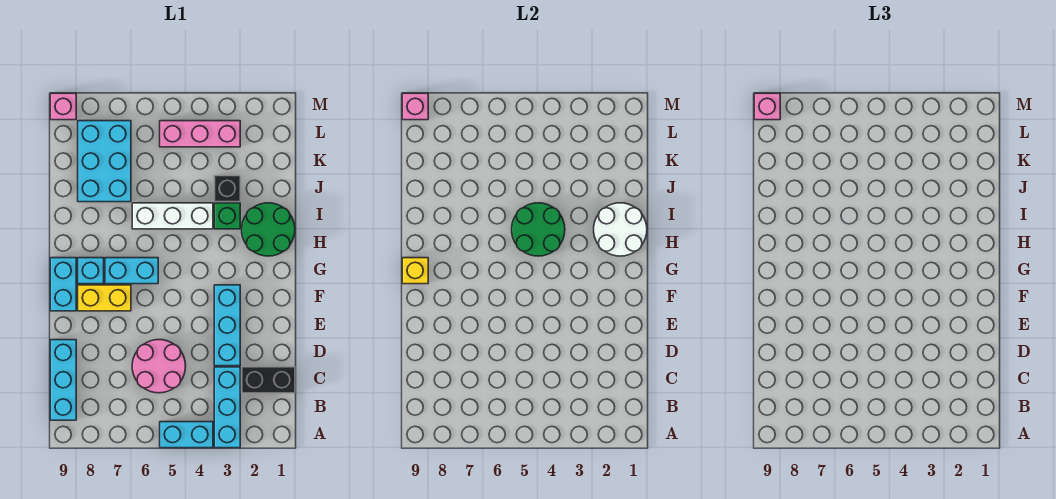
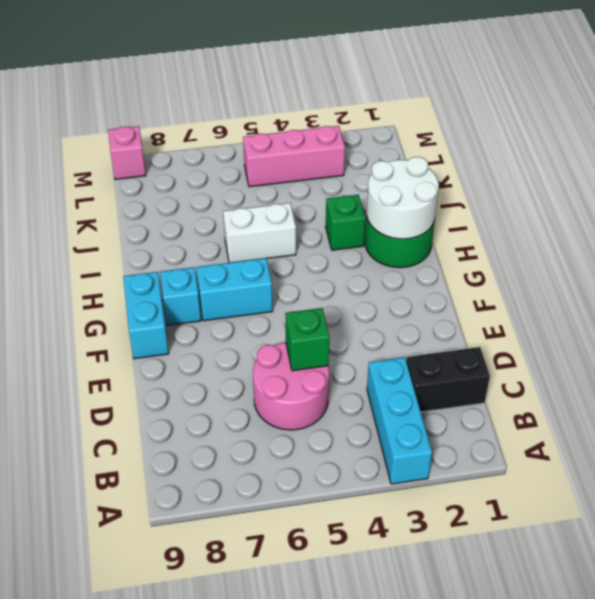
green 1x1 brick [285,308,329,371] -> none
white 1x2 brick [223,203,296,263] -> white 1x3 brick [132,203,213,229]
none -> cyan 1x2 brick [160,422,213,448]
none -> cyan 1x3 brick [50,340,76,420]
none -> cyan 1x3 brick [214,285,240,366]

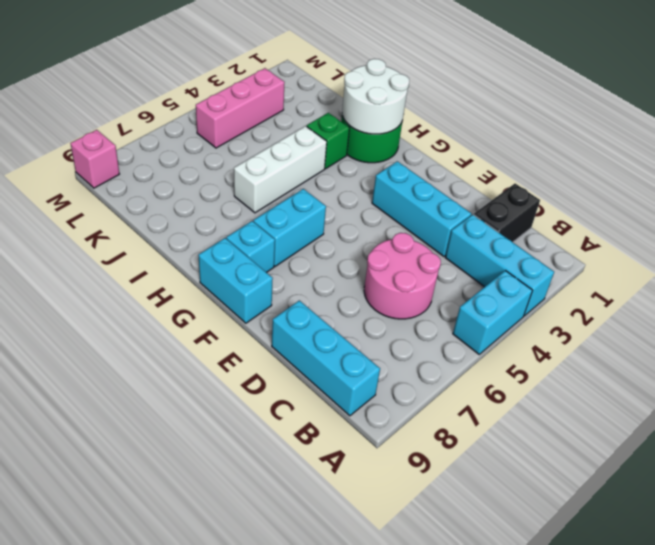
none -> yellow 1x2 brick [78,285,131,311]
none -> black 1x1 brick [214,176,240,202]
none -> cyan 2x3 brick [78,121,131,202]

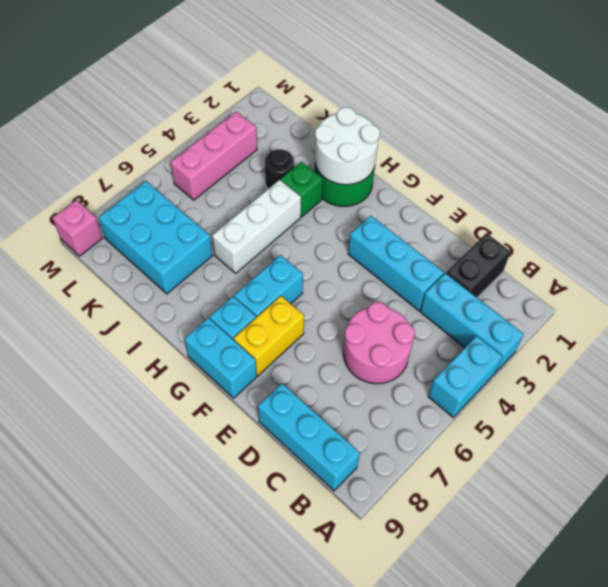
black 1x1 round brick [265,149,294,189] -> black 1x1 brick [214,176,240,202]
none -> yellow 1x1 brick [402,258,428,284]
none -> green 2x2 round brick [512,203,565,256]
none -> pink 1x1 brick [402,93,428,120]

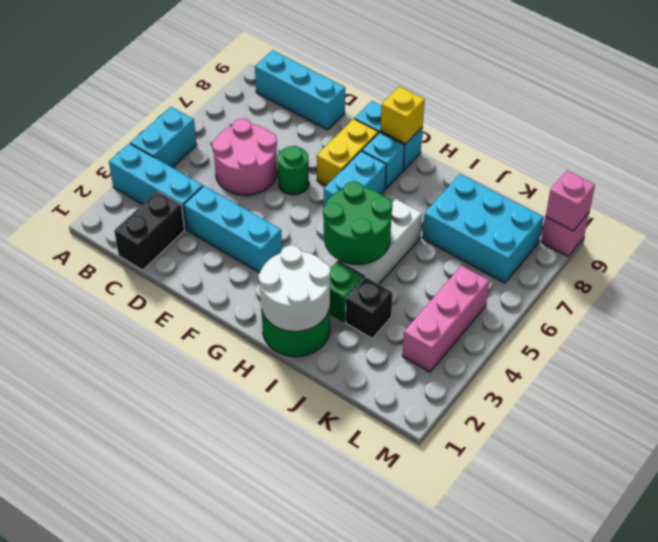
green 1x1 round brick [278,146,309,195] -> none
none -> pink 1x1 brick [754,93,780,120]

